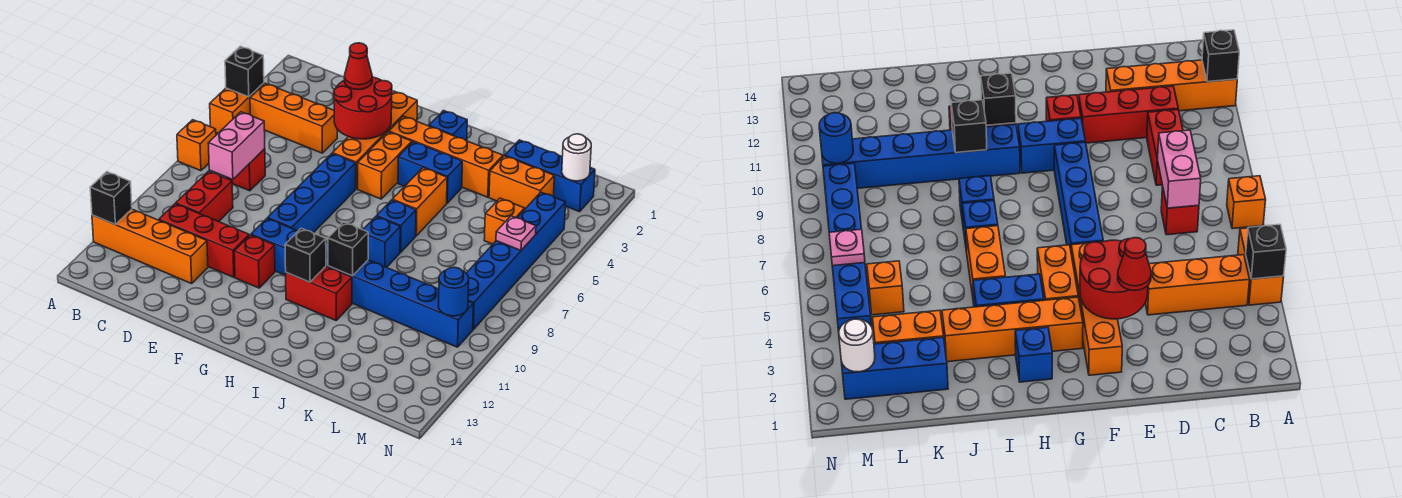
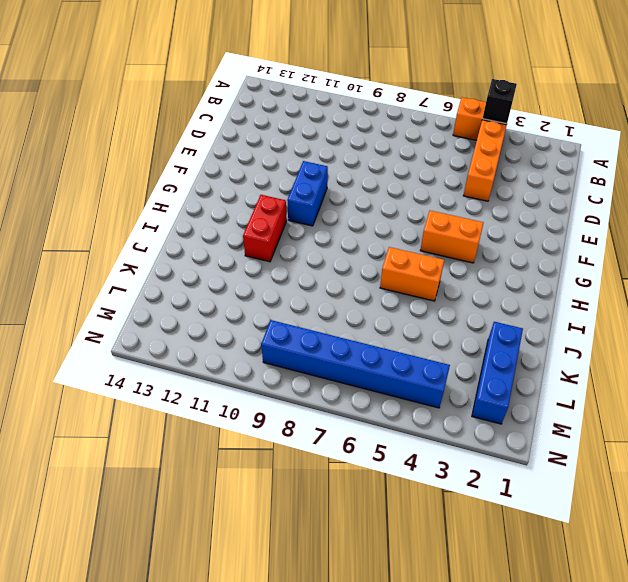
none -> orange 1x1 brick [177,120,216,171]
none -> orange 1x4 brick [92,209,208,284]
none -> red 1x1 brick [227,149,265,191]
none -> red 1x2 brick [176,171,233,222]

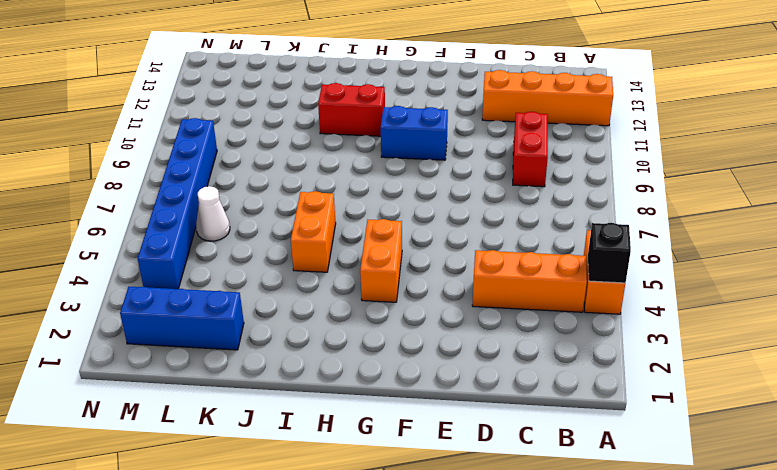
white 1x1 cone [196,186,230,241] -> none
none -> orange 1x1 brick [177,120,216,171]
none -> red 1x1 brick [227,149,265,191]
none -> red 1x3 brick [159,204,249,277]
none -> orange 1x4 brick [333,91,417,189]

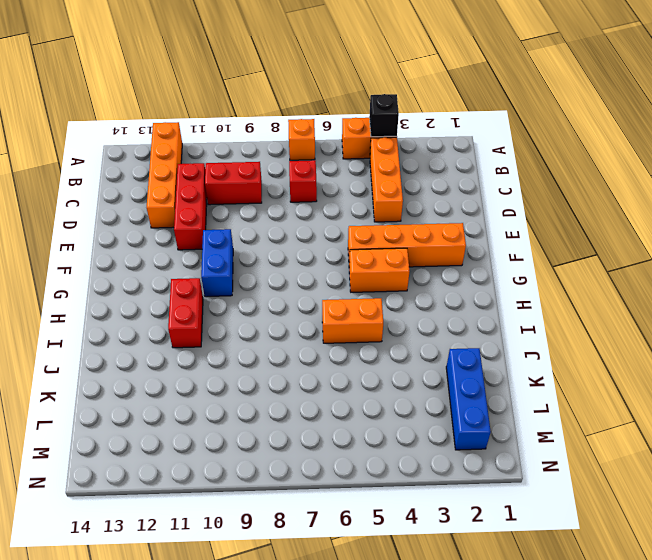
none -> blue 1x4 brick [268,154,356,233]
none -> red 1x1 brick [234,235,275,288]
none -> orange 1x4 brick [389,116,503,197]
none -> blue 1x1 brick [429,111,467,141]

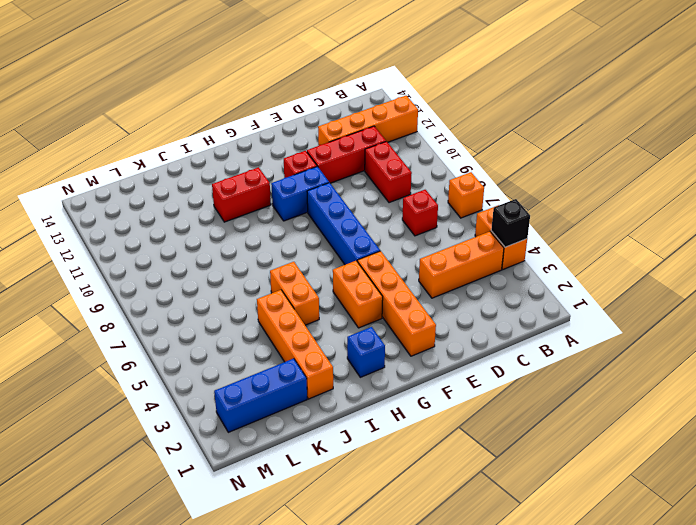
orange 1x4 brick [257,290,333,399] -> orange 1x4 brick turned to [389,116,503,197]
none -> blue 1x2 brick [398,142,462,203]
none -> blue 1x6 brick [326,242,473,347]
none -> blue 1x1 brick [377,200,416,252]
none -> blue 1x1 brick [363,217,400,267]

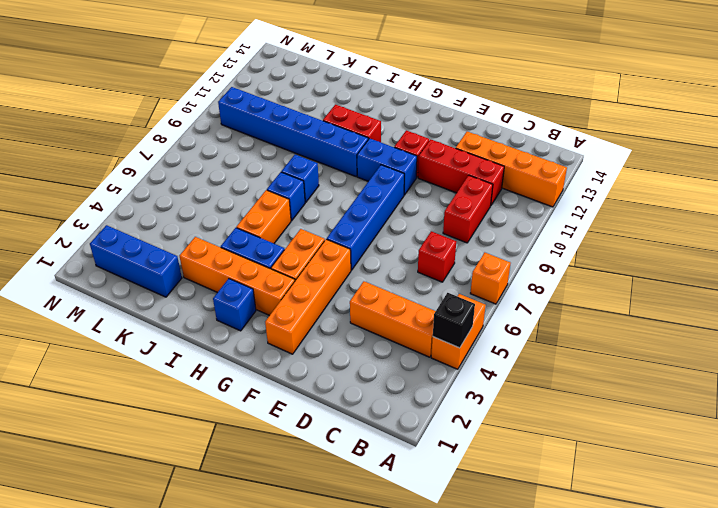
none -> orange 1x2 brick [489,156,554,209]
none -> orange 1x1 brick [484,198,525,244]
none -> blue 1x6 brick [466,192,566,329]
none -> black 1x1 brick [90,172,132,224]

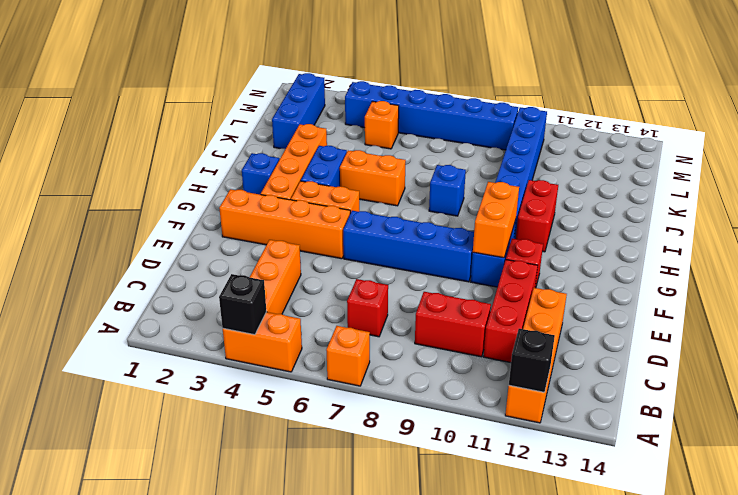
orange 1x2 brick [473,182,519,258] -> orange 1x2 brick moved to [489,156,554,209]
none -> blue 1x1 brick [377,200,416,252]
none -> pink 1x2 brick [208,112,265,180]
none -> red 2x2 round brick [334,77,392,139]
none -> black 1x1 brick [285,228,326,282]

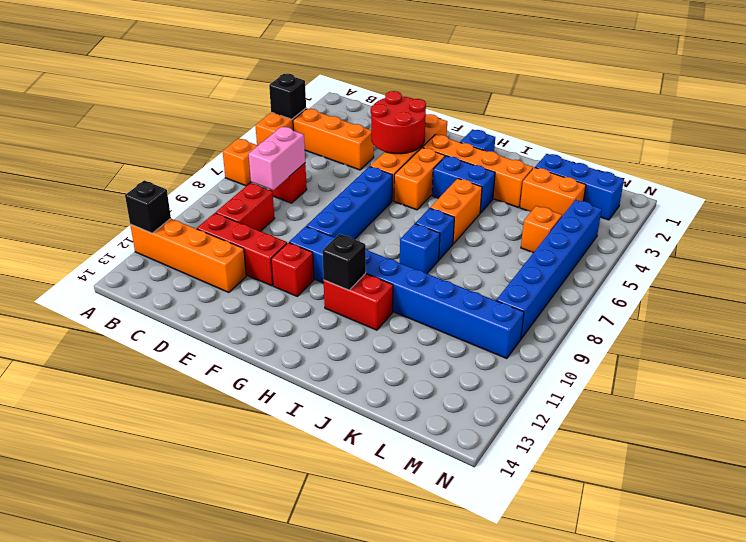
none -> black 1x1 brick [328,222,368,276]
none -> white 1x1 round brick [562,134,591,181]
none -> pink 1x1 plate [496,216,536,250]
none -> blue 1x1 round brick [438,267,469,316]

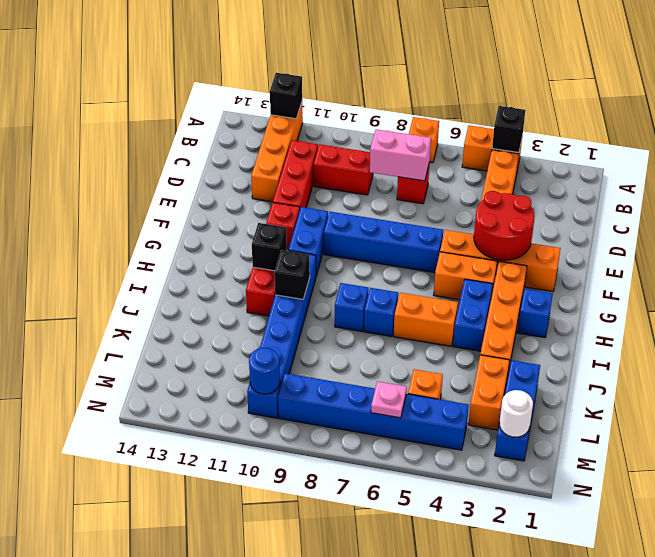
none -> red 1x1 cone [344,43,372,90]

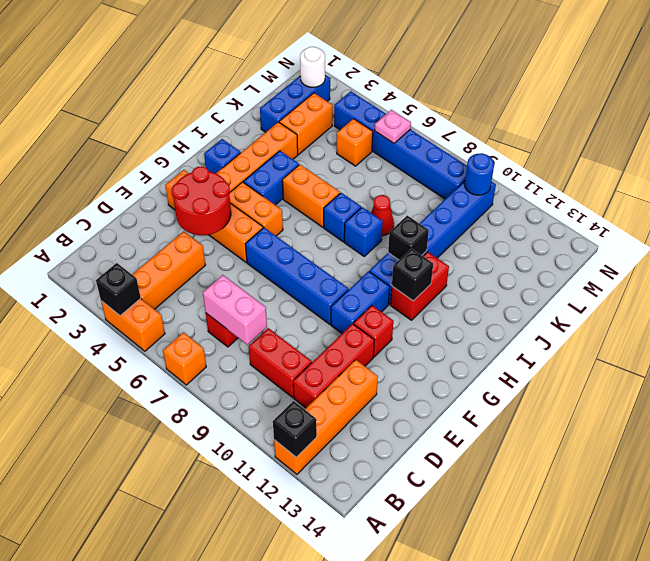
red 1x1 cone [371,195,394,236] -> red 1x1 cone moved to [344,43,372,90]

